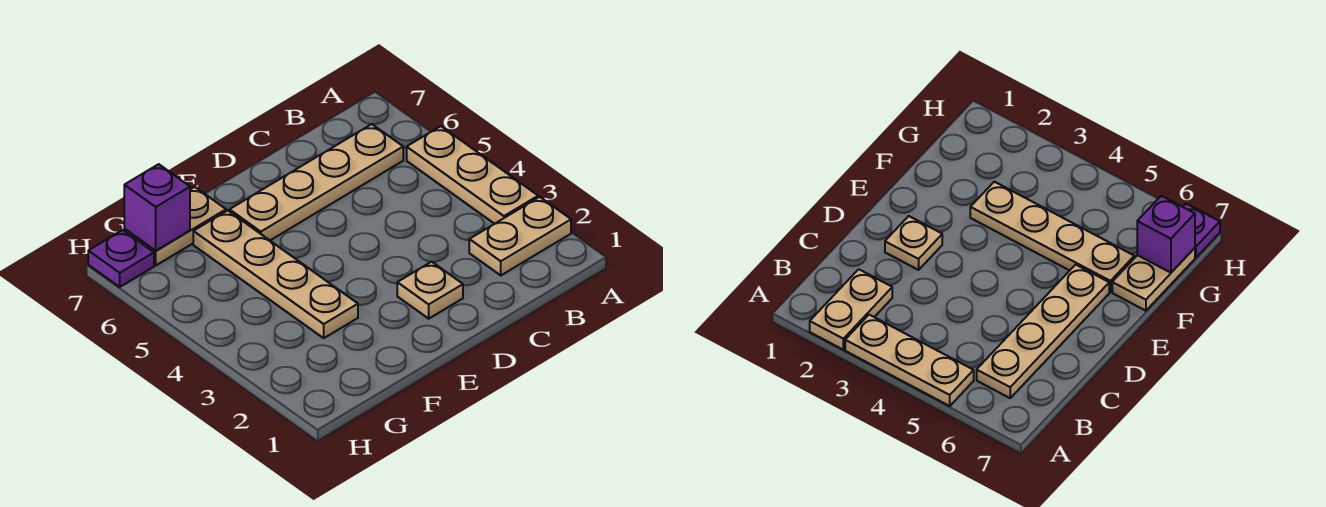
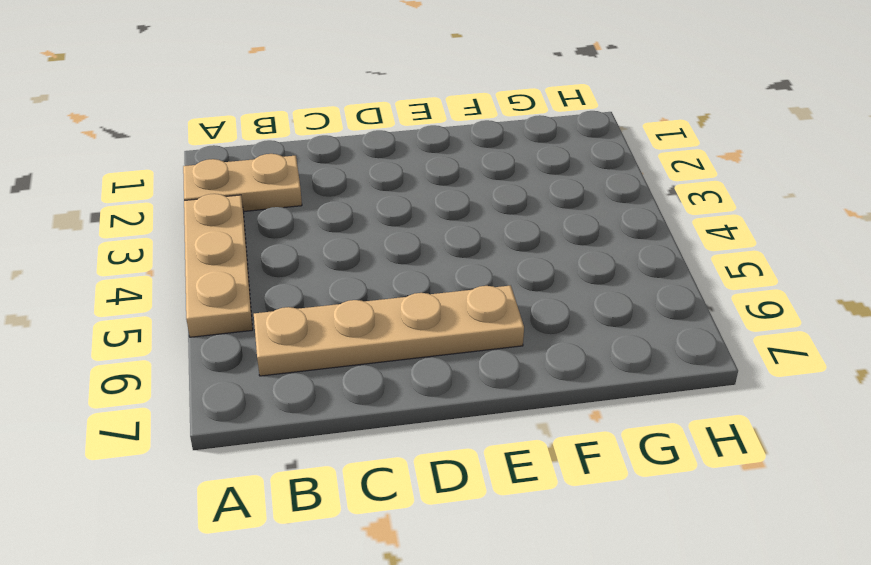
none -> tan 1x1 plate [397,262,463,319]
none -> tan 1x4 plate [193,211,358,338]

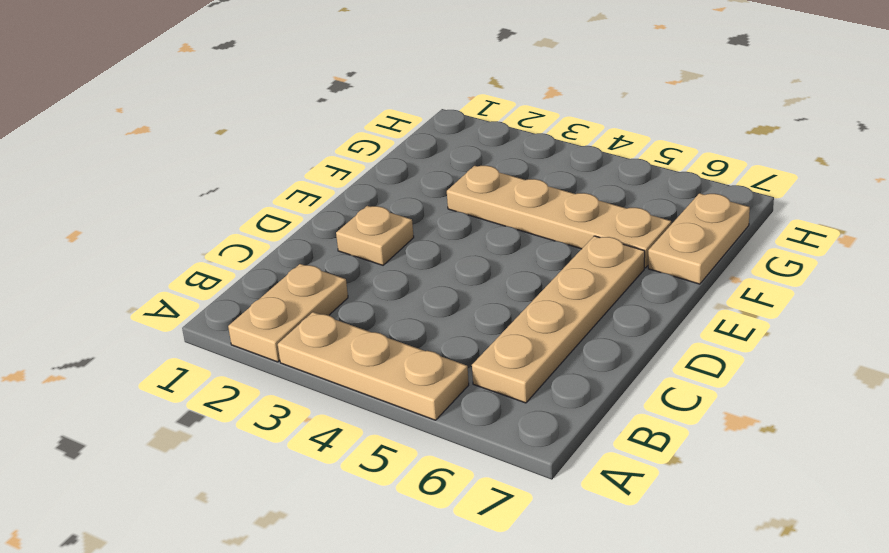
none -> purple 1x1 plate [88,230,154,287]
none -> purple 1x1 brick [124,164,190,251]

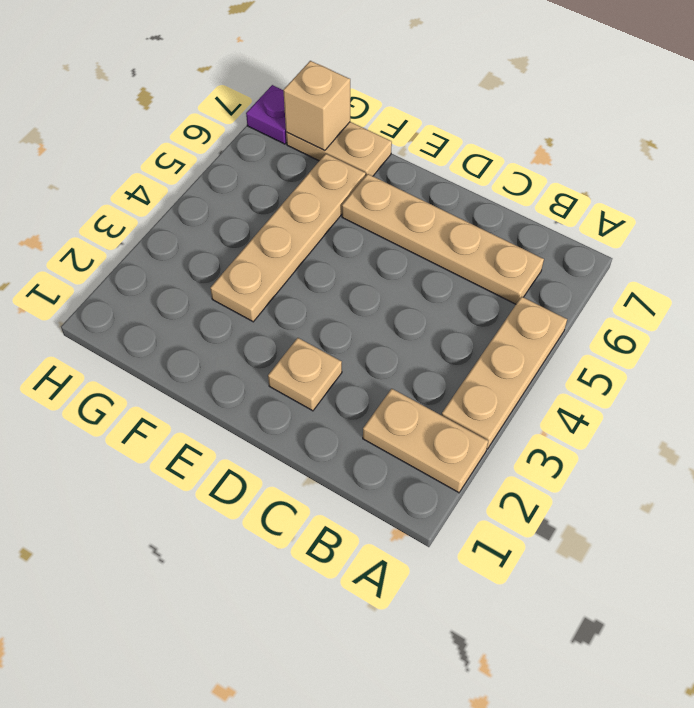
tan 1x1 brick [283,61,350,151] -> purple 1x1 brick [124,164,190,251]

